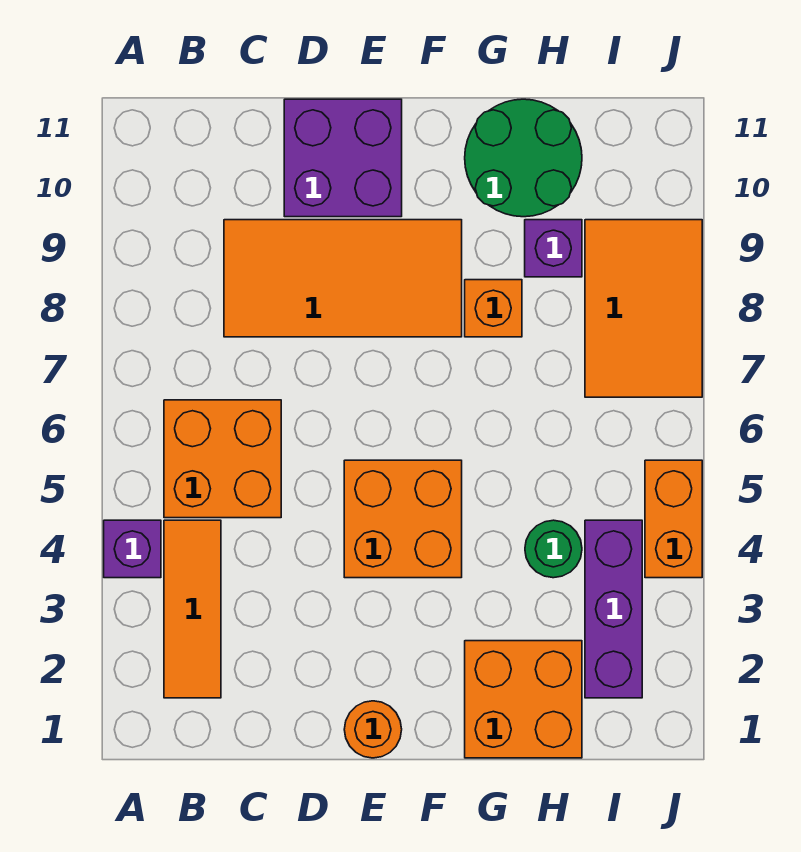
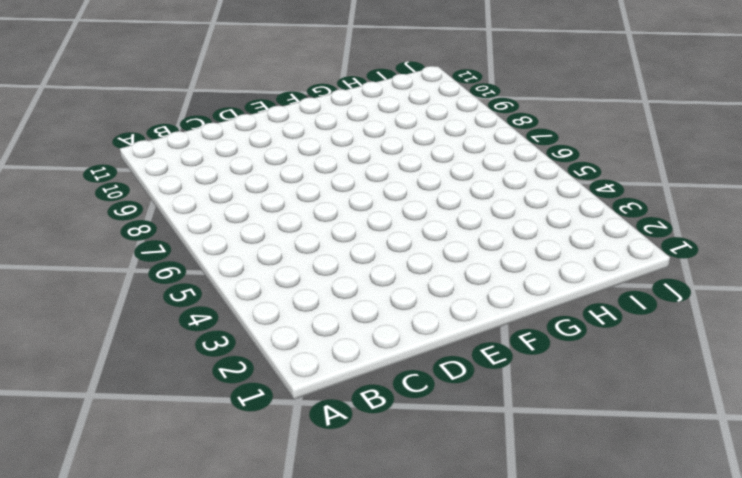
none -> purple 1x1 brick [104,520,161,578]
none -> orange 1x3 tile [164,520,221,698]
none -> orange 2x2 brick [164,400,281,518]

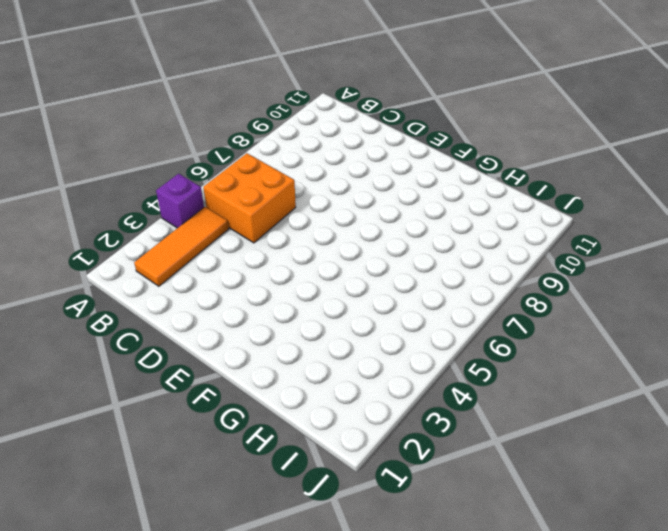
none -> orange 2x4 tile [224,220,462,337]
none -> purple 2x2 brick [284,99,402,217]
none -> orange 1x1 round brick [344,701,402,758]

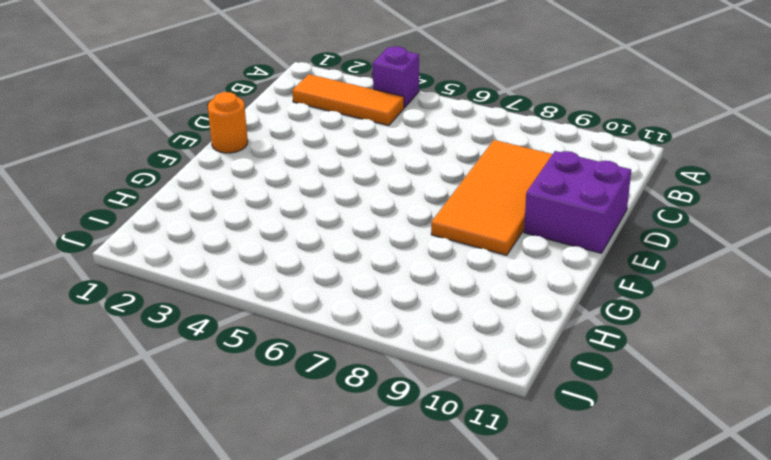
none -> orange 2x2 brick [164,400,281,518]
none -> orange 2x2 brick [344,460,462,578]
none -> orange 2x2 brick [465,641,582,758]

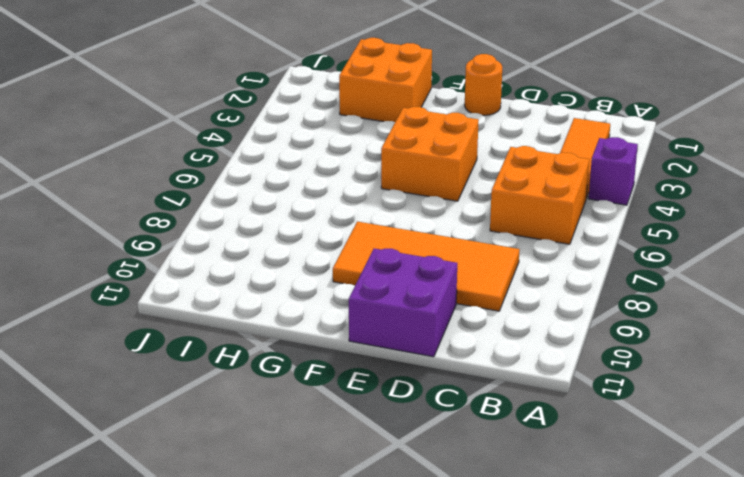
none -> orange 1x1 brick [465,280,522,337]
none -> green 2x2 round brick [465,99,582,217]
none -> green 1x1 round brick [525,520,582,578]

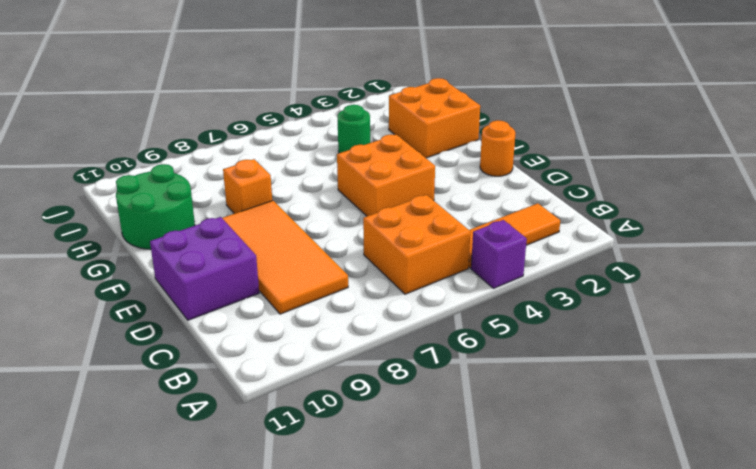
none -> purple 1x1 brick [525,220,582,277]
none -> purple 1x3 brick [585,520,642,698]
none -> orange 2x3 tile [585,220,702,397]

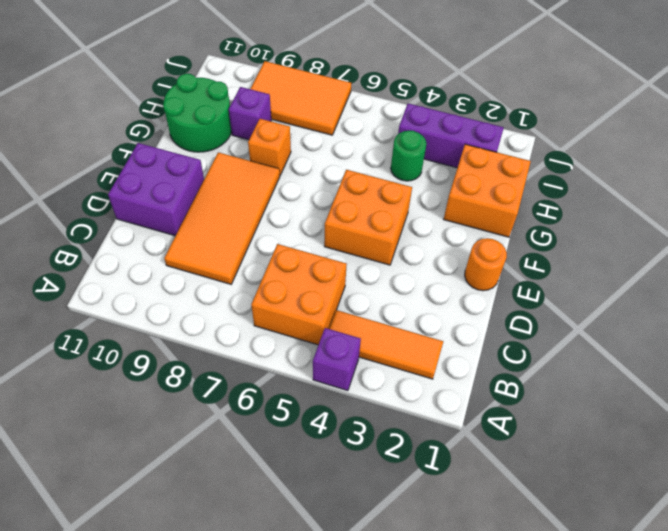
none -> orange 1x2 brick [645,460,702,578]

